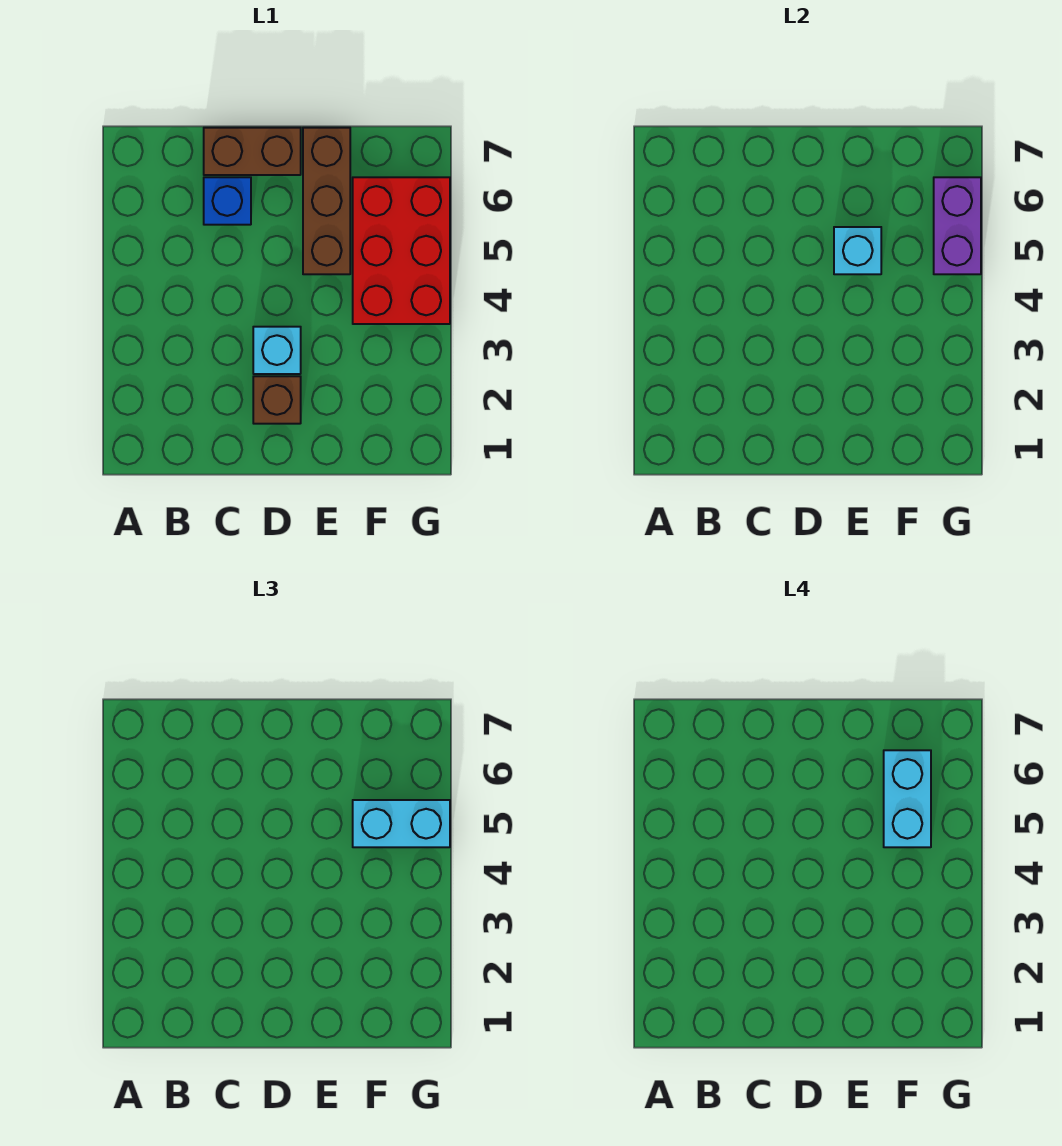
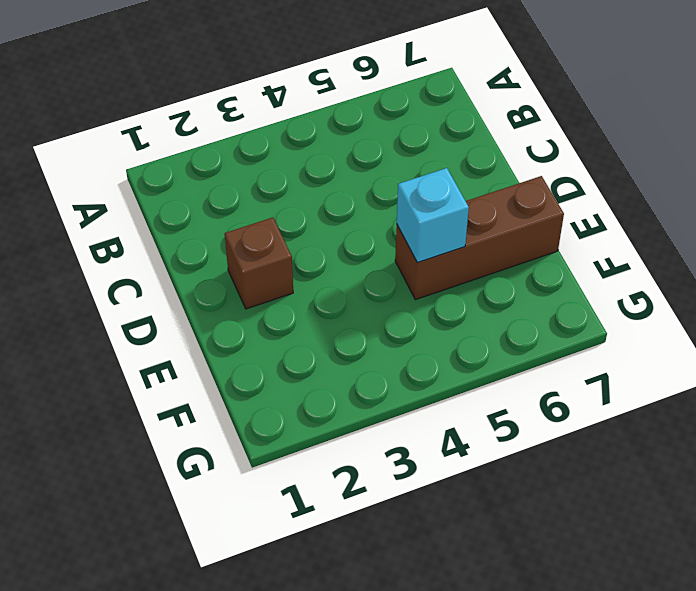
none -> blue 1x1 brick [204,177,251,225]
none -> brown 1x2 brick [204,128,301,175]

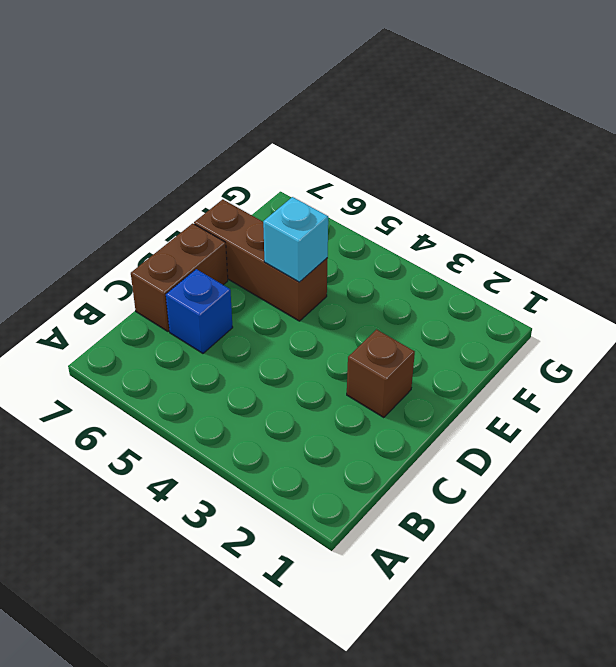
none -> cyan 1x1 brick [253,327,301,374]
none -> red 2x3 brick [353,177,450,324]

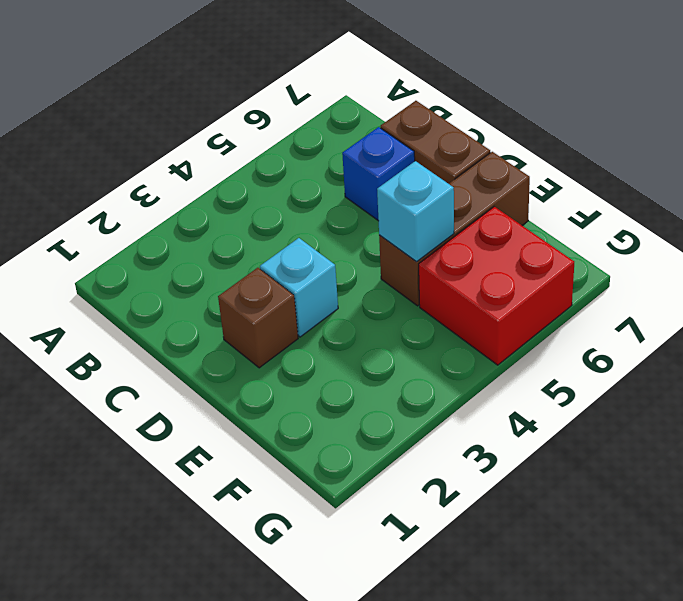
red 2x2 brick [419,207,574,365] -> red 2x3 brick [353,177,450,324]
none -> purple 1x2 brick [934,177,981,274]
none -> cyan 1x2 brick [353,800,450,847]

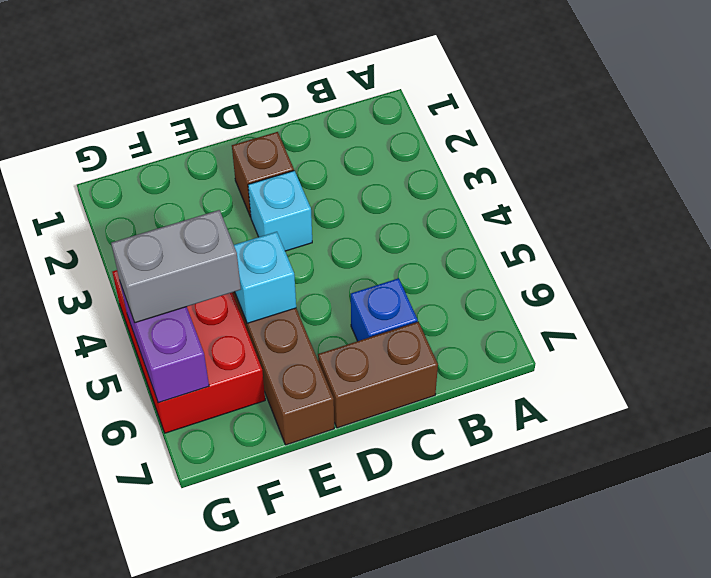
grey 1x2 brick [111,210,241,323] -> cyan 1x2 brick [353,800,450,847]
none -> cyan 1x2 brick [884,750,931,847]

